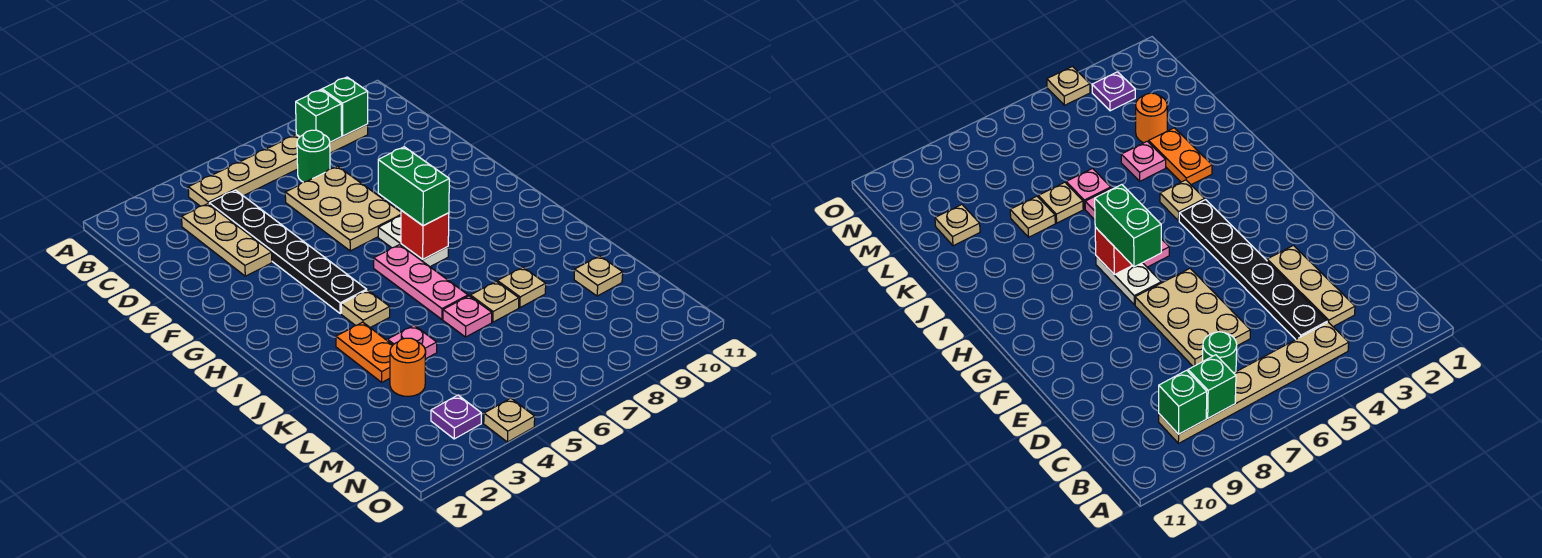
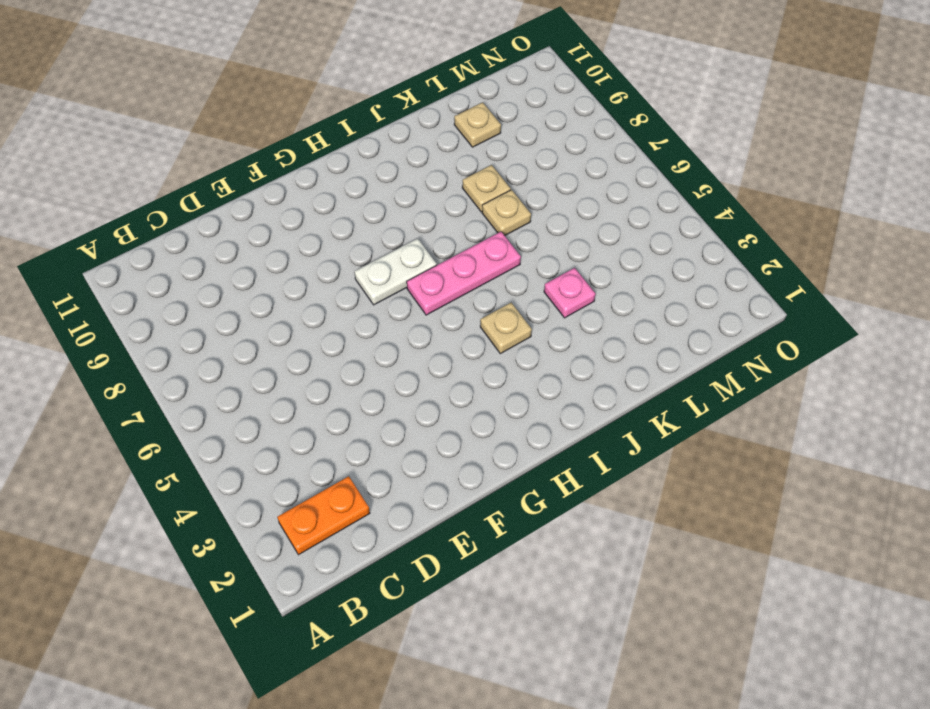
orange 1x2 plate [277,476,370,555] -> orange 1x2 plate moved to [336,322,393,382]
none -> tan 1x6 plate [188,124,368,206]
none -> tan 1x3 plate [182,204,272,276]
none -> black 1x6 plate [209,190,367,313]

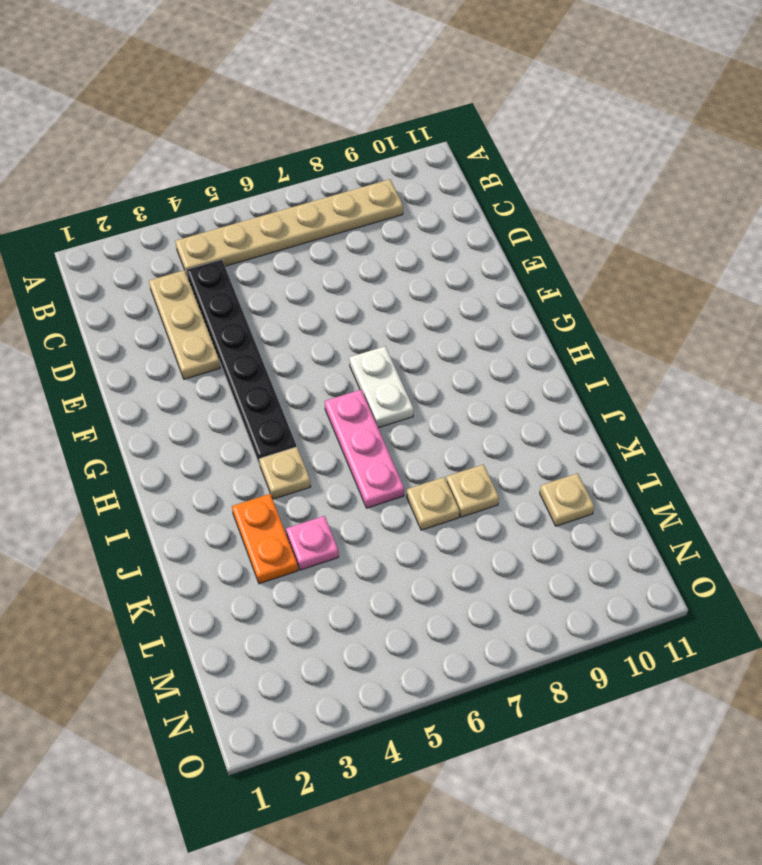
none -> green 1x1 round brick [297,130,330,182]
none -> tan 2x3 plate [285,166,401,251]
none -> pink 1x1 plate [443,296,492,337]

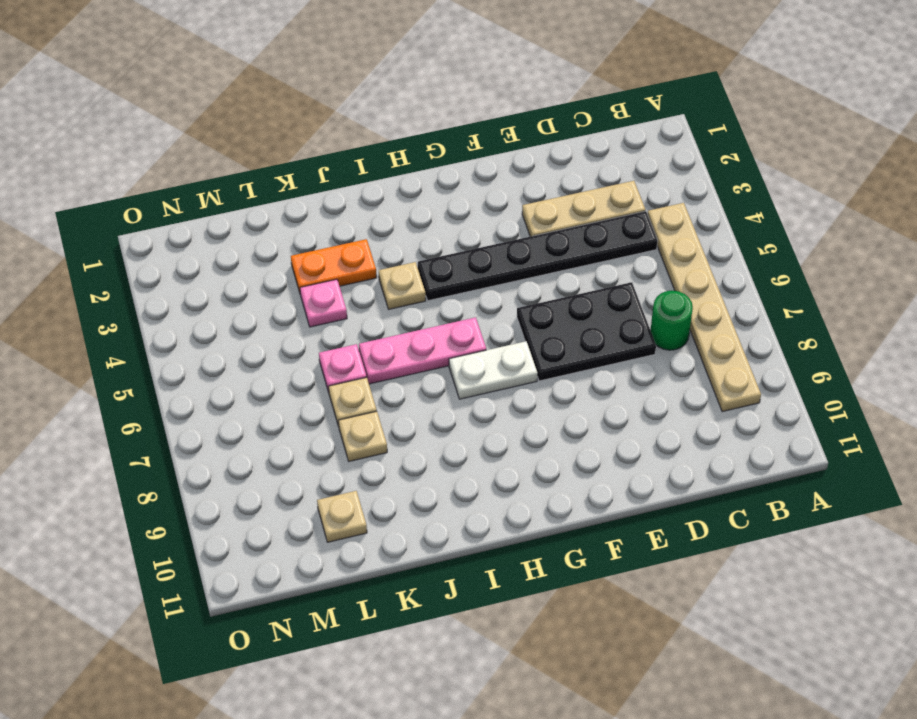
black 2x3 plate [517,282,656,381] -> tan 2x3 plate [285,166,401,251]
none -> orange 1x1 round brick [390,338,426,396]
none -> purple 1x1 plate [431,395,481,439]
none -> tan 1x1 plate [484,398,535,442]

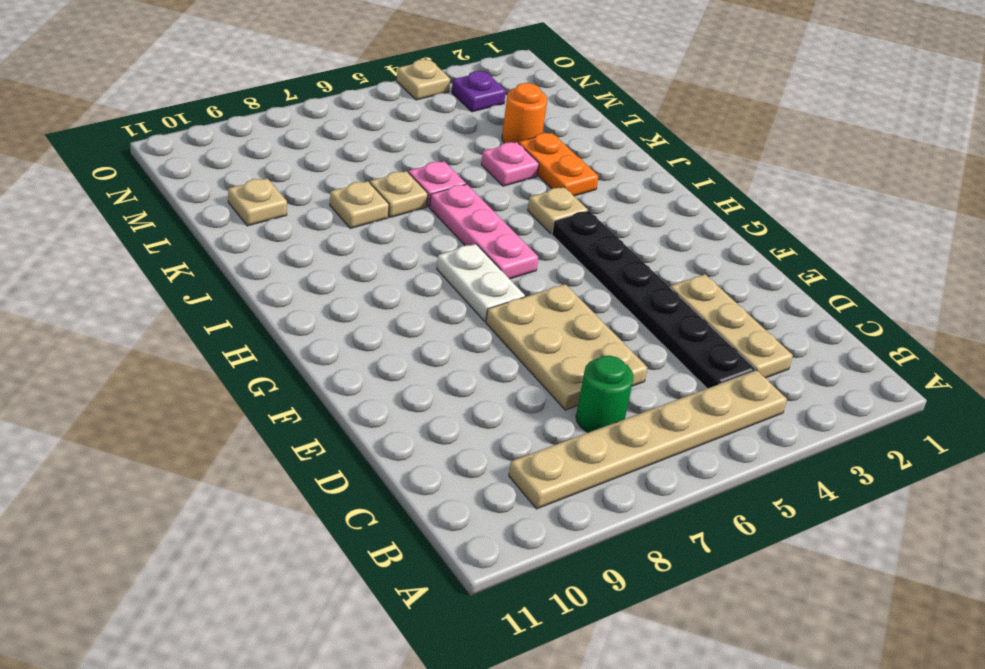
none -> green 1x1 brick [296,90,342,142]
none -> green 1x1 brick [322,77,368,136]
none -> red 1x1 brick [401,210,449,259]

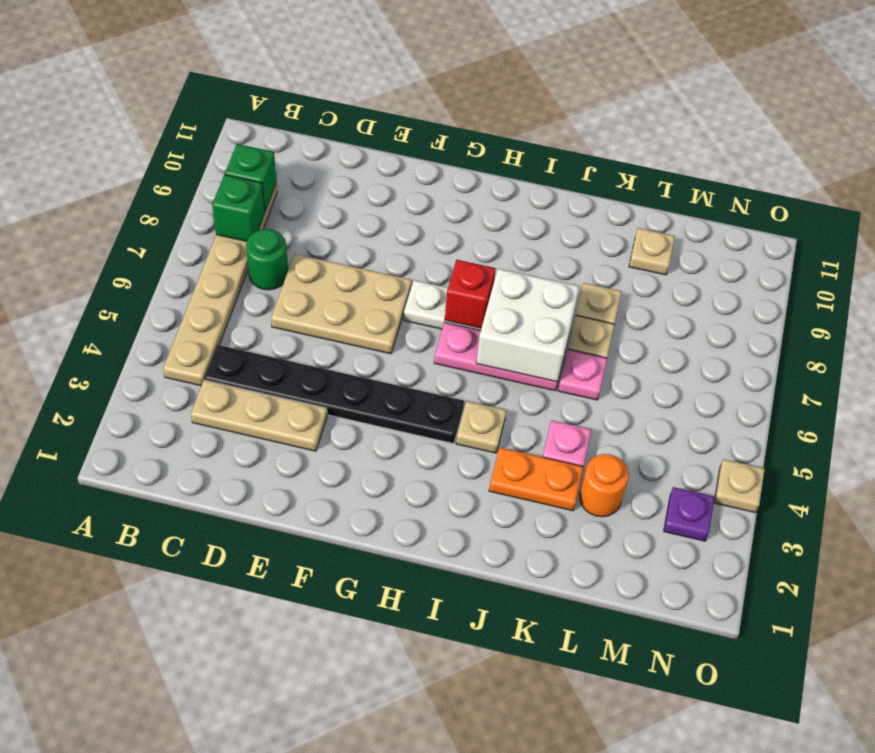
white 2x2 brick [476,269,579,382] -> none
none -> green 1x2 brick [378,147,449,226]

